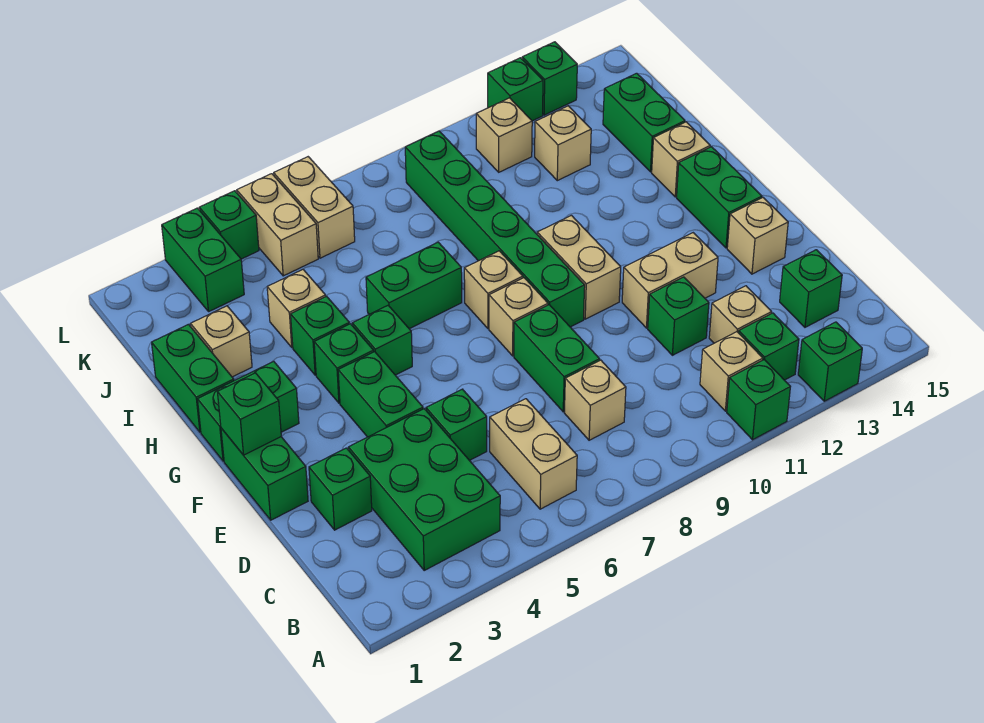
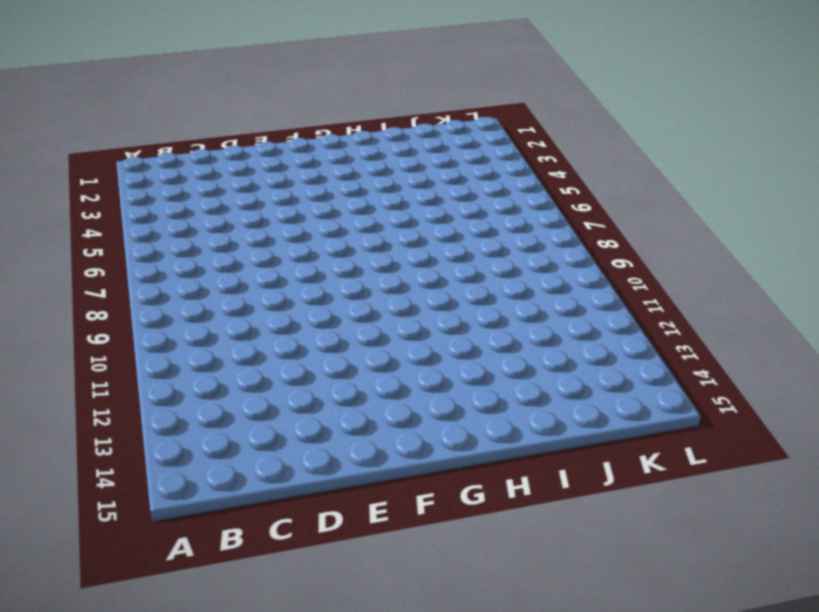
none -> green 1x1 brick [727,360,790,440]
none -> green 1x1 brick [798,322,862,401]
none -> green 2x3 brick [348,409,500,570]
none -> tan 1x2 brick [490,399,577,509]

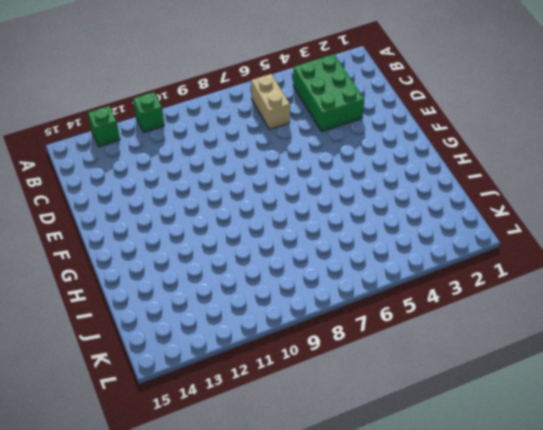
none -> tan 1x1 brick [700,332,763,411]
none -> green 1x1 brick [739,313,799,380]
none -> tan 1x1 brick [565,360,626,440]
none -> tan 1x1 brick [709,286,772,343]

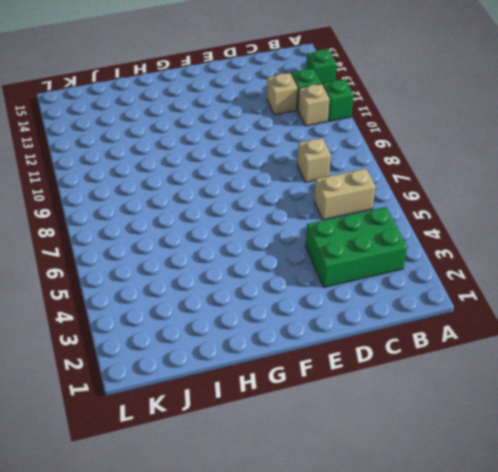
none -> green 1x1 brick [780,250,842,327]
none -> green 1x1 brick [309,448,372,530]
none -> green 1x1 brick [426,389,487,461]
none -> green 1x2 brick [514,305,600,412]

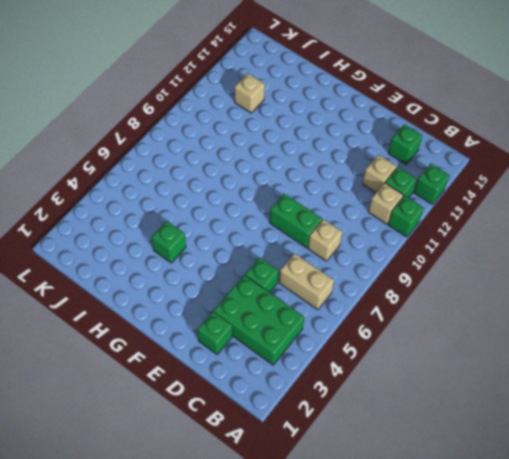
none -> green 1x1 brick [648,277,709,355]
none -> green 1x2 brick [221,428,308,520]
none -> green 1x2 brick [338,352,423,437]
none -> tan 1x2 brick [622,233,718,328]

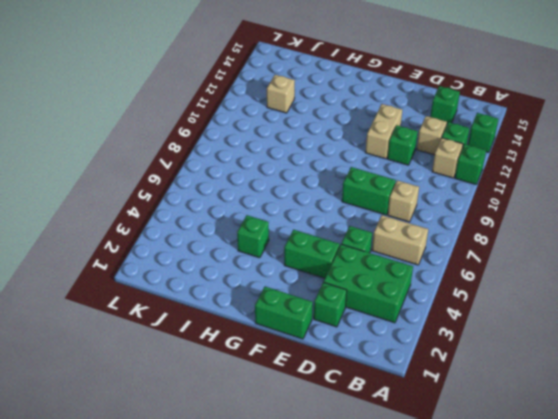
none -> tan 1x1 brick [727,198,788,274]
none -> tan 1x1 brick [489,278,548,356]
none -> green 1x6 brick [405,131,585,327]
none -> tan 1x2 brick [537,215,621,319]

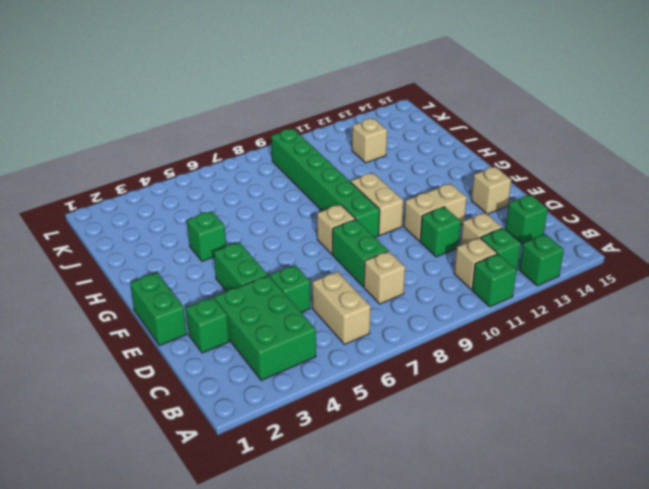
none -> green 1x2 brick [677,147,762,248]
none -> green 1x2 brick [197,361,299,461]
none -> green 1x1 brick [314,324,374,403]
none -> green 1x1 brick [352,305,412,375]

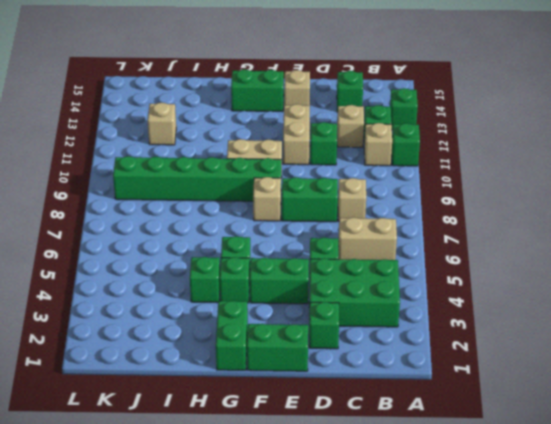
none -> tan 1x1 brick [464,251,523,329]
none -> green 1x2 brick [152,324,234,432]
none -> green 1x2 brick [366,242,462,329]
none -> tan 1x1 brick [652,122,710,197]

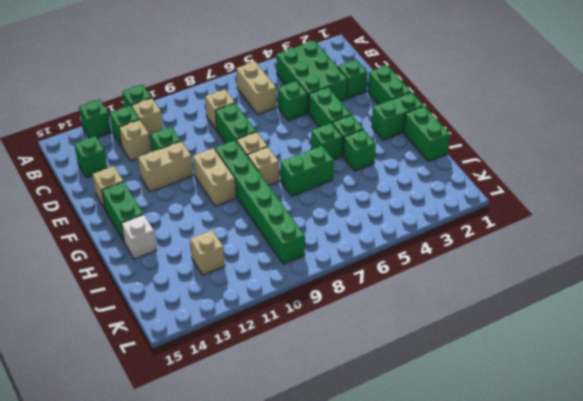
white 1x1 brick [122,215,156,259] -> tan 1x1 brick [652,122,710,197]
none -> tan 1x1 brick [191,306,252,377]
none -> tan 1x1 brick [267,270,326,348]
none -> green 1x2 brick [603,73,685,172]
none -> green 1x2 brick [162,208,244,311]

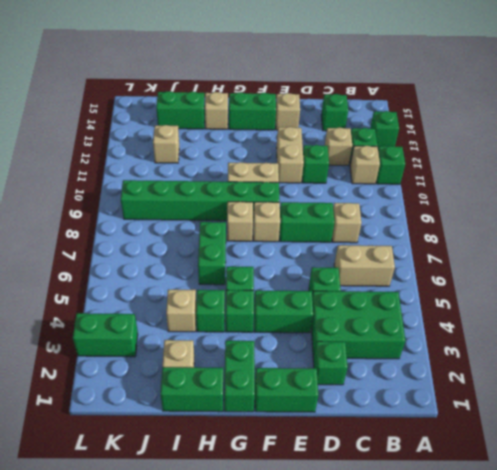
none -> tan 1x2 brick [237,174,318,276]
none -> tan 1x2 brick [274,157,355,258]
none -> tan 1x1 brick [476,98,532,172]
none -> green 1x1 brick [199,191,259,259]

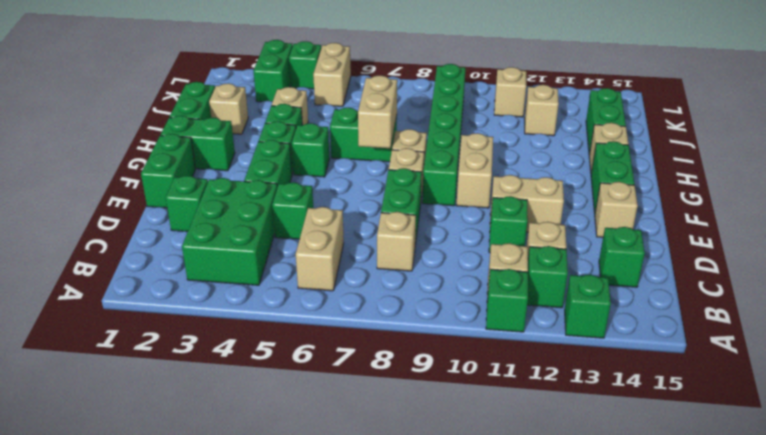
tan 1x2 brick [358,75,397,148] -> tan 1x2 brick moved to [274,157,355,258]
none -> green 1x1 brick [488,58,543,121]
none -> green 1x1 brick [522,42,577,115]
none -> green 1x1 brick [218,373,281,455]

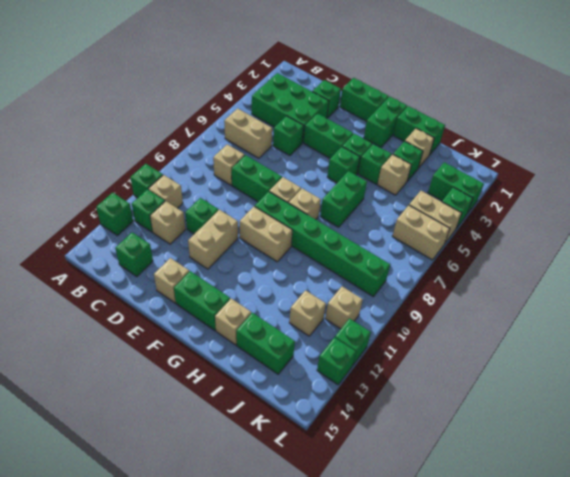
green 1x1 brick [393,141,423,181] -> green 1x1 brick moved to [218,373,281,455]

